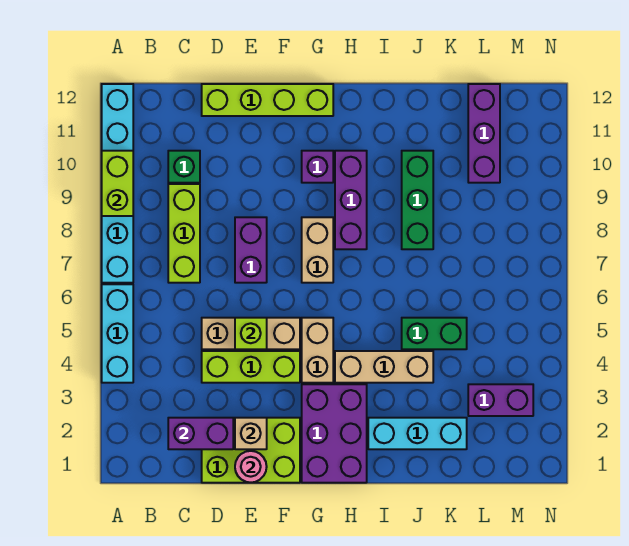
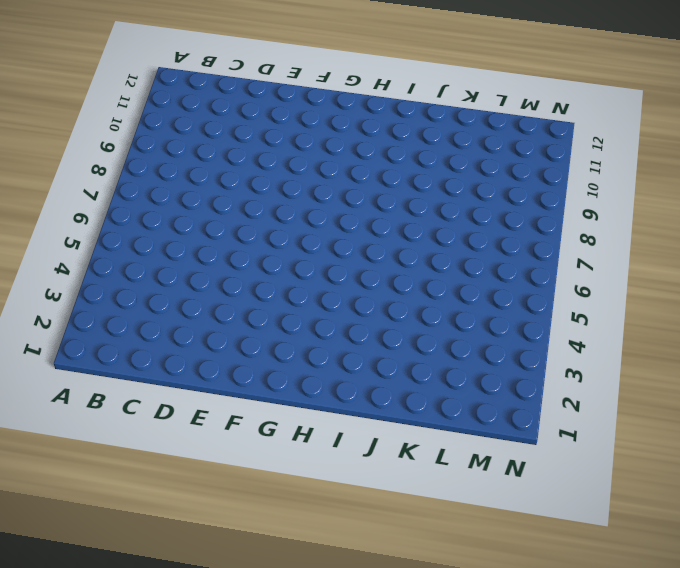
none -> cyan 1x3 brick [102,284,133,383]
none -> cyan 1x6 brick [102,84,133,283]
none -> lime 1x3 brick [168,184,200,283]

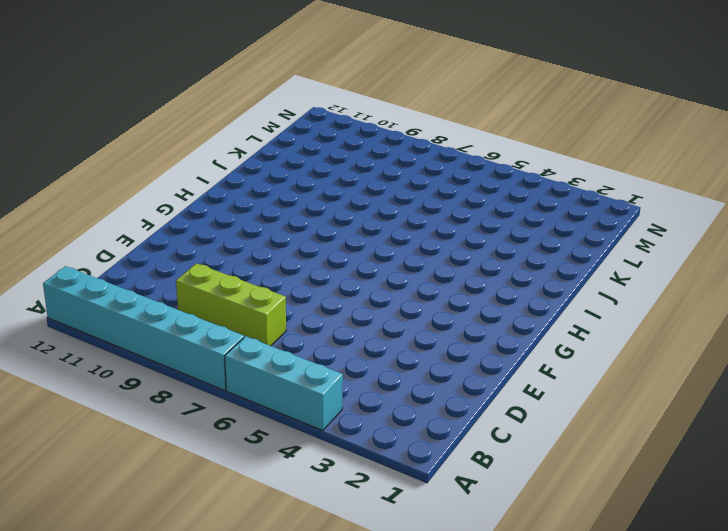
none -> green 1x1 brick [168,151,200,183]
none -> lime 2x3 brick [202,418,300,483]
none -> lime 1x3 brick [202,351,300,383]

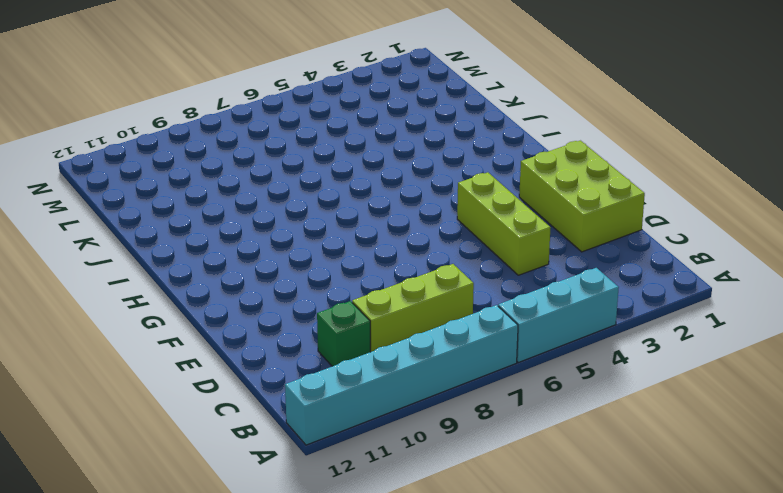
none -> tan 1x3 brick [202,318,300,349]
none -> lime 1x4 brick [202,84,333,116]
none -> purple 1x2 brick [235,217,267,283]

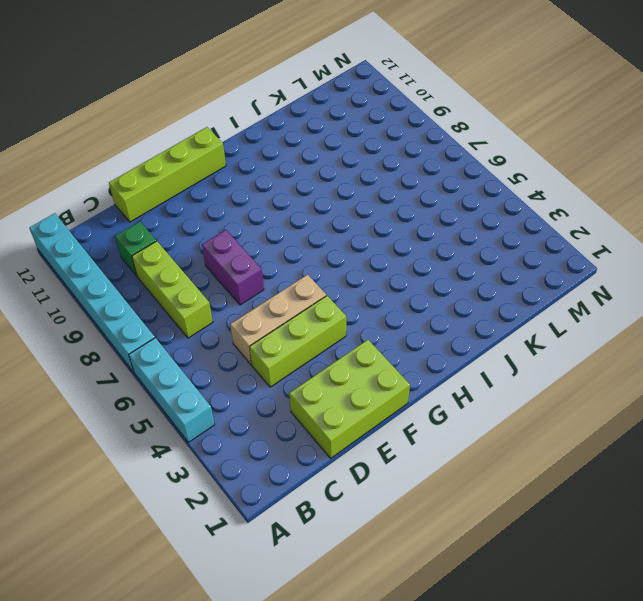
none -> purple 2x3 brick [302,384,367,483]
none -> tan 1x2 brick [302,318,333,383]
none -> tan 1x2 brick [302,217,333,283]

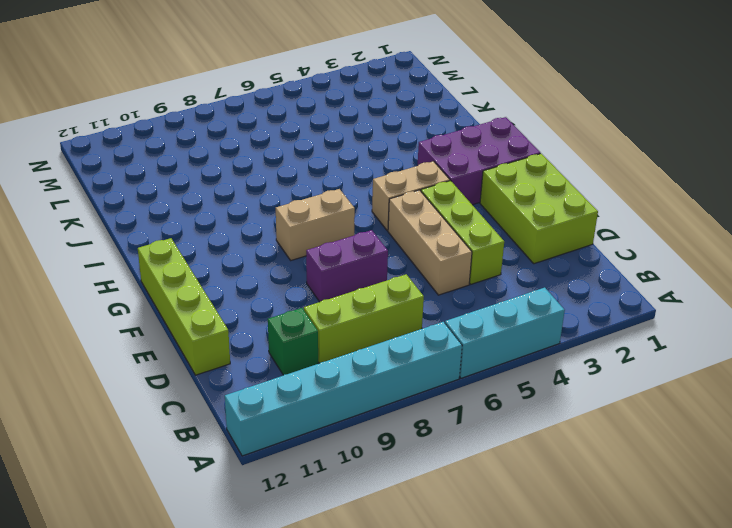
none -> purple 1x1 brick [302,151,333,183]
none -> tan 1x3 brick [335,351,433,383]
none -> purple 1x3 brick [335,151,367,249]

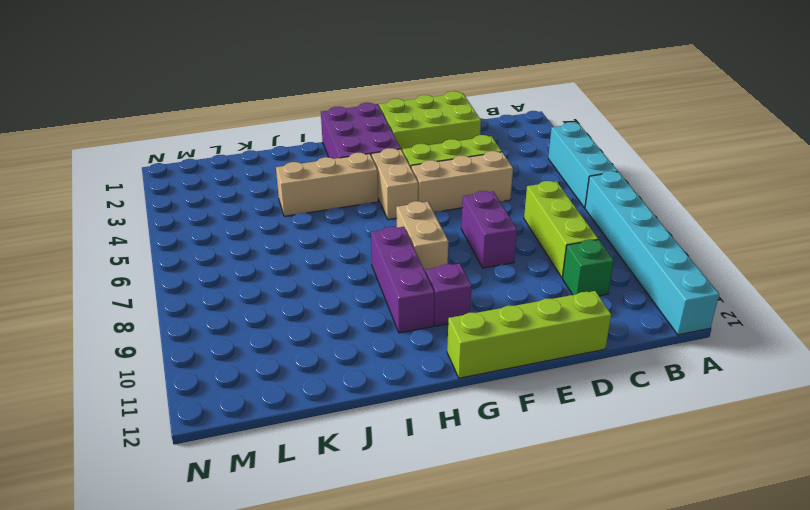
none -> cyan 1x3 brick [368,418,467,449]
none -> green 1x2 brick [402,318,467,349]
none -> green 1x3 brick [402,151,433,249]

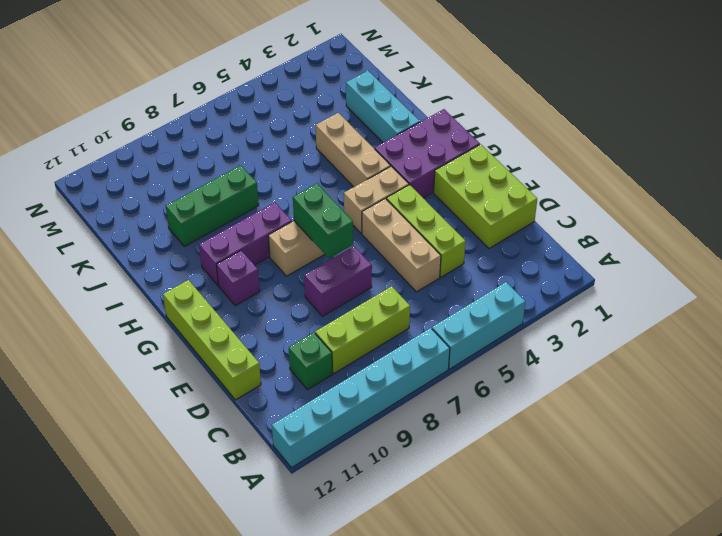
green 1x2 brick [293,184,353,258] -> green 1x2 brick moved to [402,318,467,349]
none -> purple 1x2 brick [468,384,533,416]
none -> purple 1x3 brick [468,84,500,183]
none -> lime 1x2 brick [102,151,133,216]

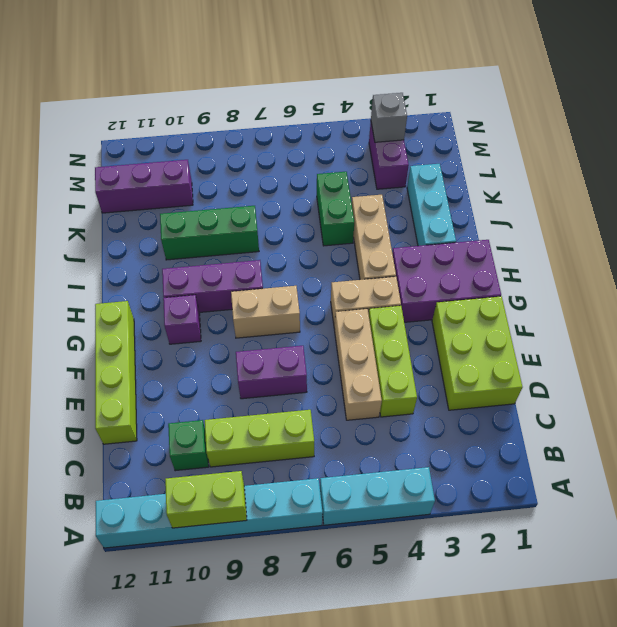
grey 1x1 brick [371,93,407,142] -> none
none -> purple 1x2 brick [168,418,233,449]
none -> pink 1x1 round brick [235,451,267,483]
none -> tan 1x1 brick [235,418,267,449]

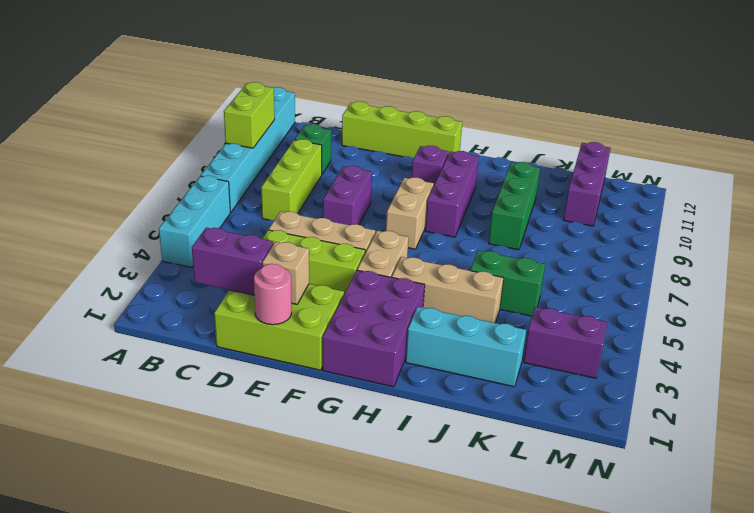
none -> lime 1x1 brick [235,318,267,349]

